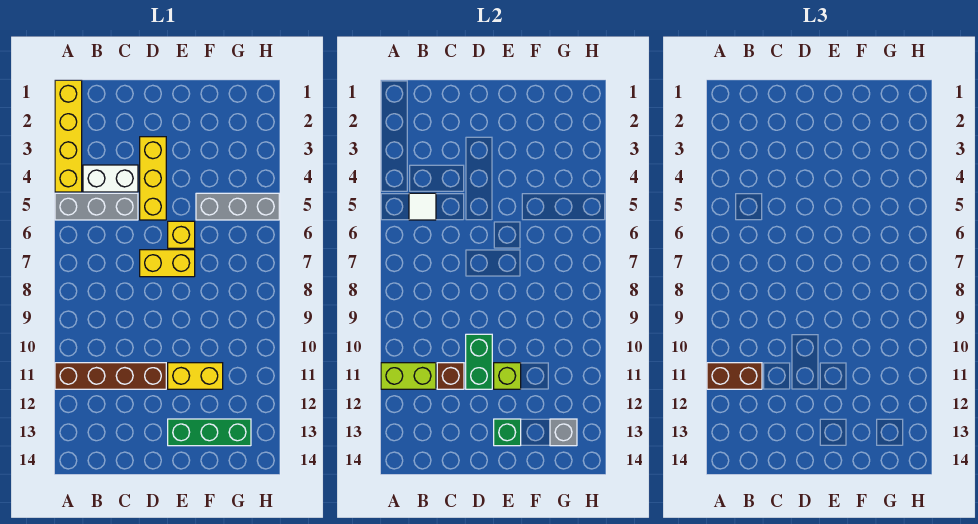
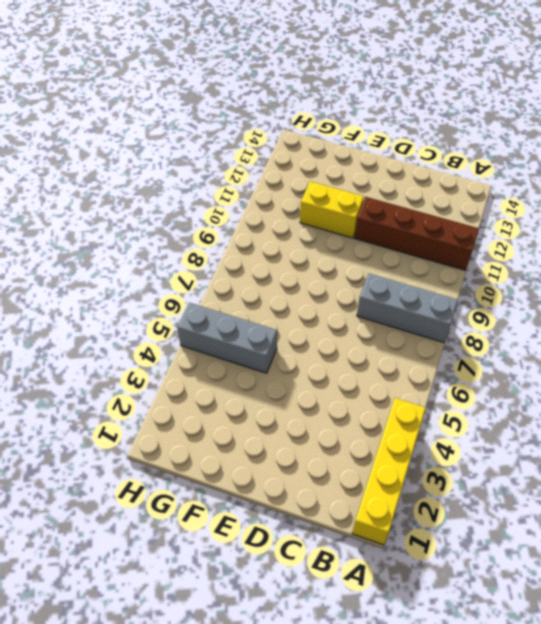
grey 1x3 brick [357,273,458,343] -> grey 1x3 brick moved to [55,193,138,220]
none -> white 1x2 brick [83,165,138,192]
none -> yellow 1x3 brick [140,137,166,220]
none -> yellow 1x2 brick [140,250,195,277]

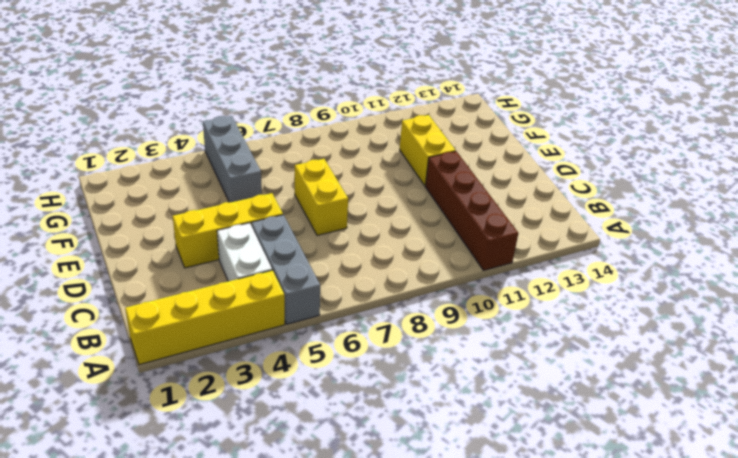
none -> yellow 1x1 brick [168,221,195,248]
none -> green 1x3 brick [168,419,251,446]
none -> lime 1x2 brick [381,363,436,389]

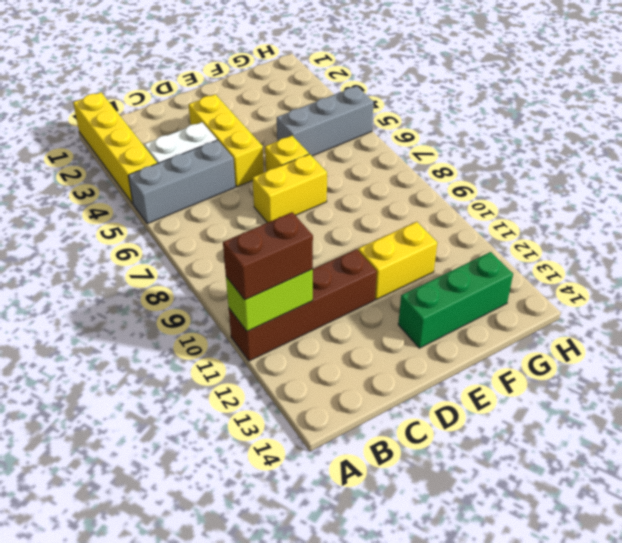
none -> white 1x1 tile [409,193,436,220]
none -> brown 1x1 brick [437,363,464,389]
none -> green 1x2 brick [466,334,492,389]

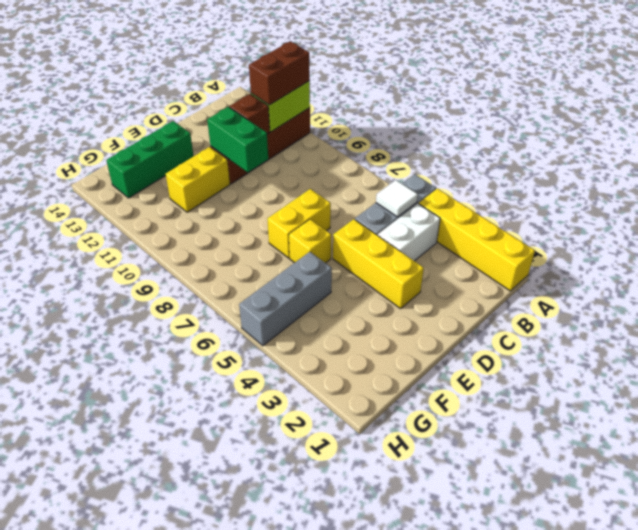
none -> lime 1x1 brick [494,363,521,389]
none -> green 1x1 brick [494,419,521,446]
none -> grey 1x1 brick [550,419,577,446]

